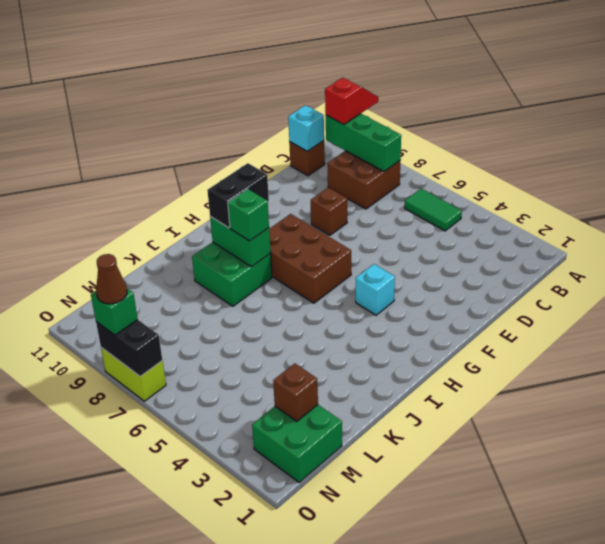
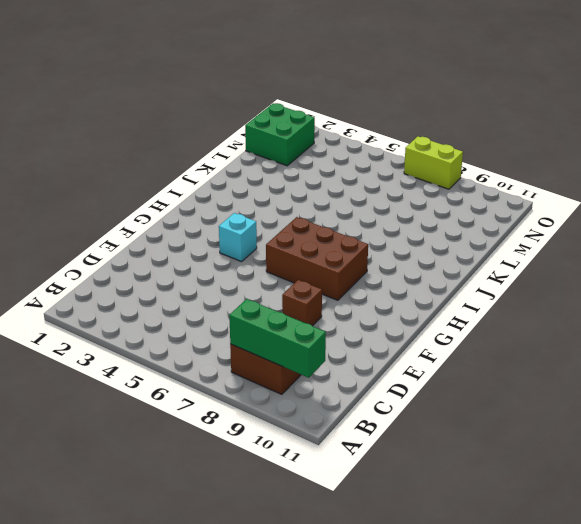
none -> green 1x2 tile [405,189,462,231]
none -> brown 1x1 brick [289,141,325,176]
none -> green 2x2 brick [192,242,272,306]

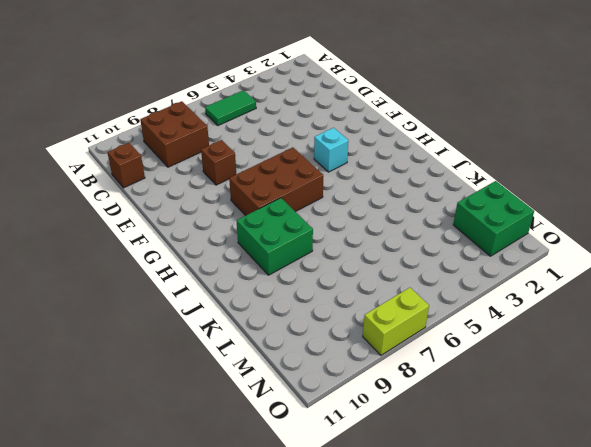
none -> green 1x3 brick [326,114,401,172]
none -> cyan 1x1 brick [288,105,324,151]
none -> green 1x2 brick [210,217,271,267]

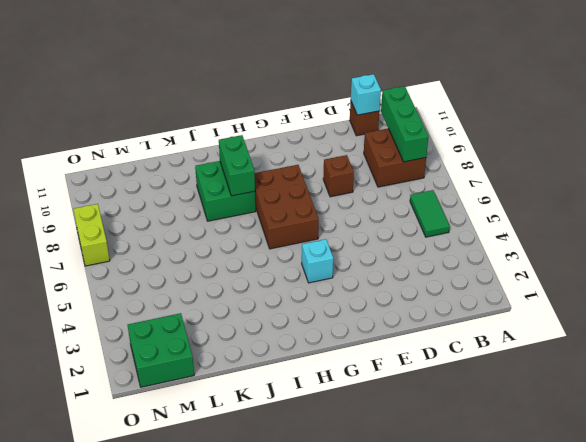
none -> brown 1x1 brick [273,363,318,421]
none -> black 1x2 brick [96,320,162,376]
none -> red 1x2 slope [325,78,378,124]

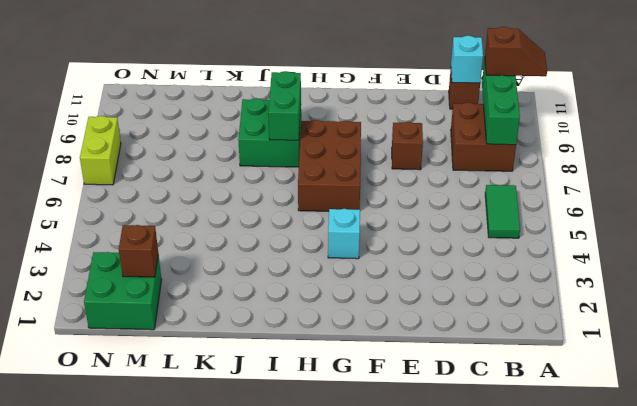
brown 1x2 slope [485,27,547,76] -> red 1x2 slope [325,78,378,124]
none -> black 1x2 brick [96,320,162,376]
none -> black 1x2 brick [207,163,269,228]
none -> green 1x1 brick [228,189,269,241]

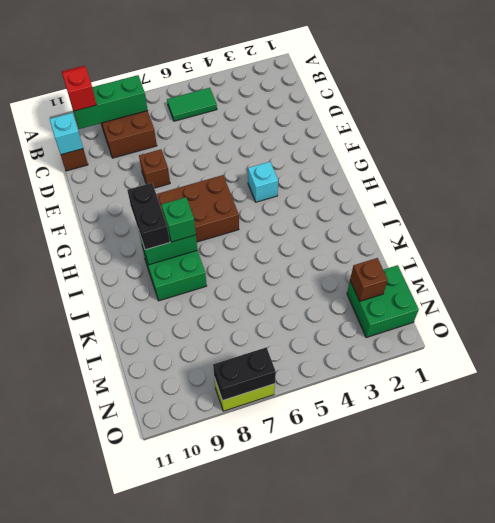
none -> green 1x1 brick [91,289,138,335]
none -> brown 1x1 cone [96,254,127,304]

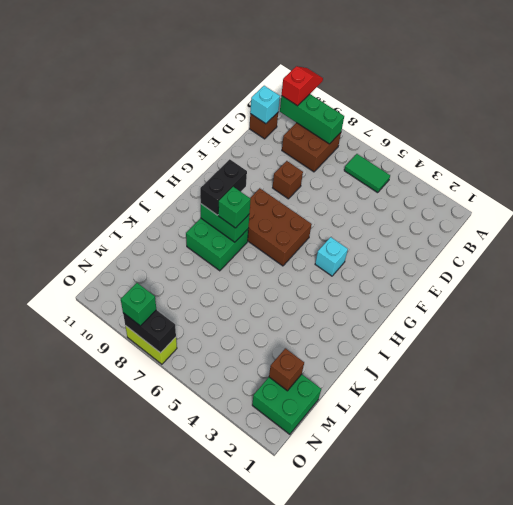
none -> brown 1x1 cone [96,254,127,304]

